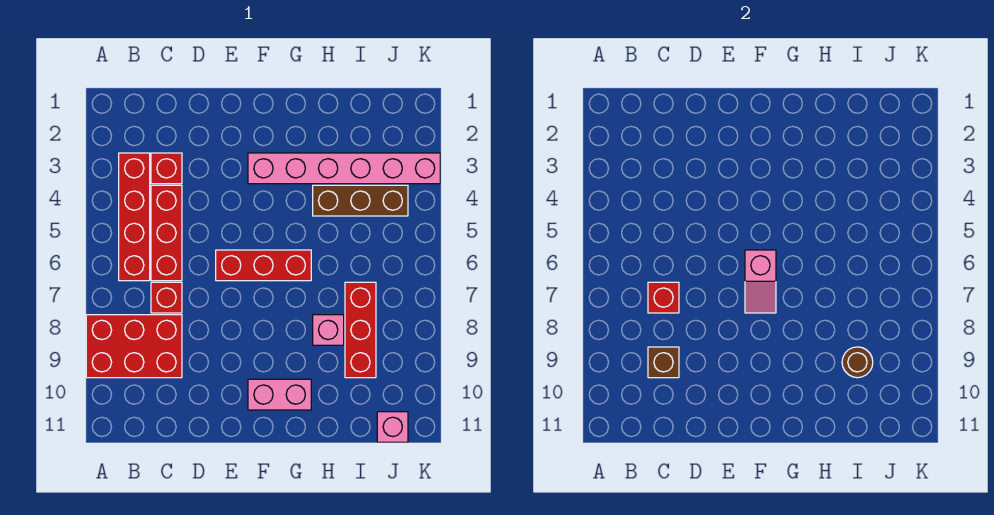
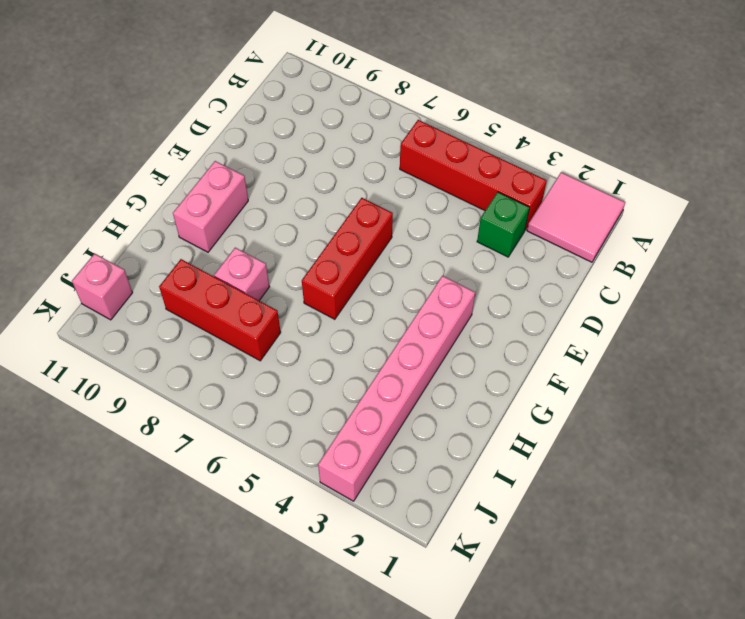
pink 2x2 tile [527,172,625,262] -> none
green 1x1 brick [477,192,530,257] -> red 1x1 brick [151,153,182,184]
none -> red 2x3 brick [86,315,182,378]
none -> red 1x3 brick [151,185,182,281]
none -> red 1x1 brick [151,282,182,313]

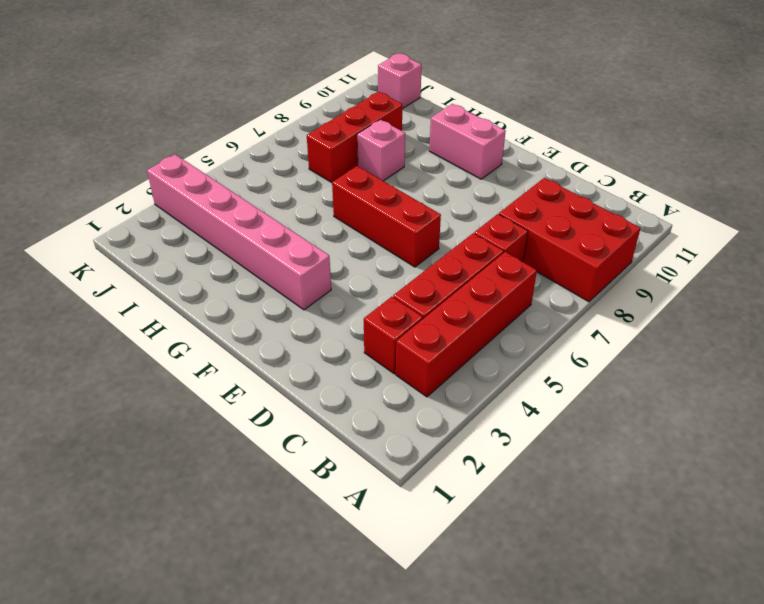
none -> brown 1x3 brick [313,185,408,216]
none -> red 1x1 brick [648,282,679,313]
none -> brown 1x1 brick [648,347,679,378]

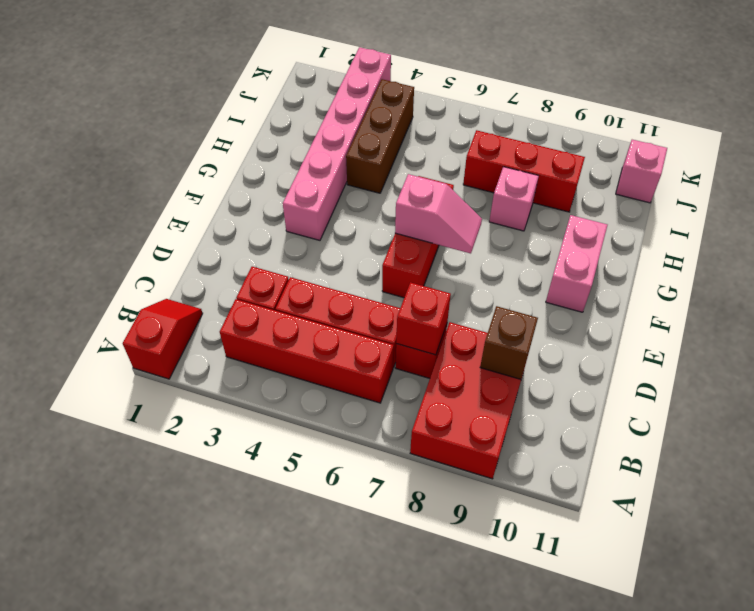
red 1x2 slope [123,299,203,379] -> none
none -> brown 1x1 round brick [842,347,873,378]

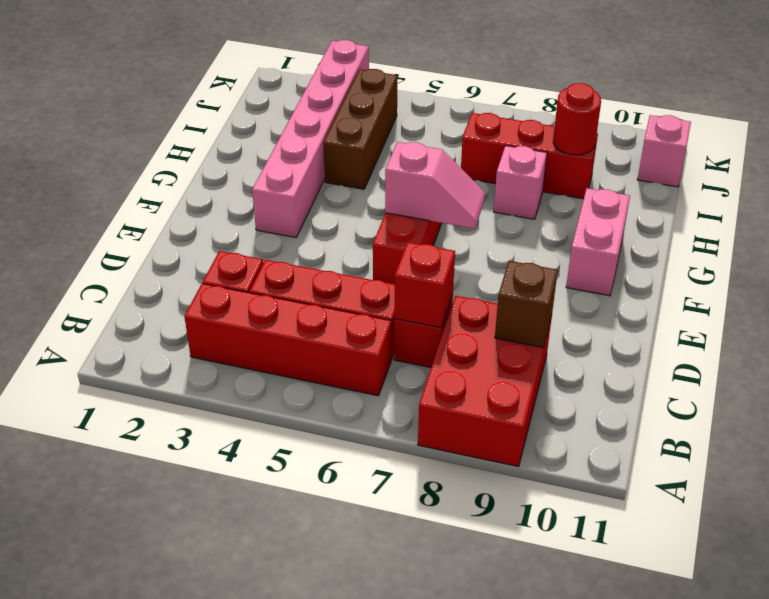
red 1x1 round brick [553,83,601,155] -> brown 1x1 round brick [842,347,873,378]

